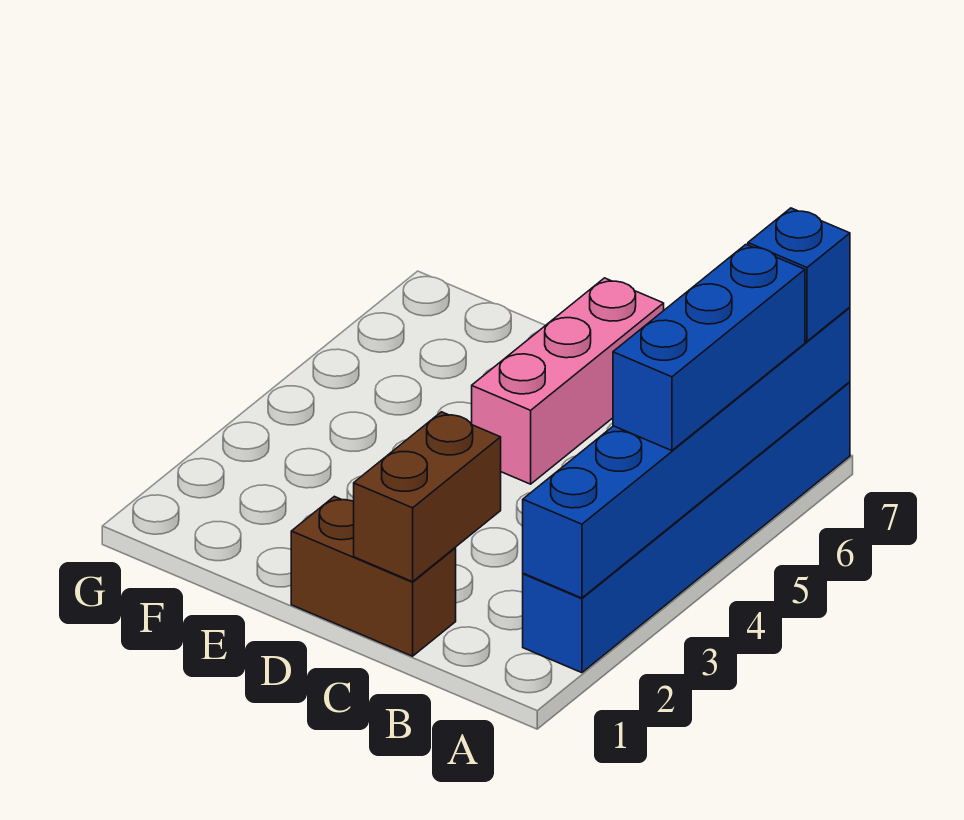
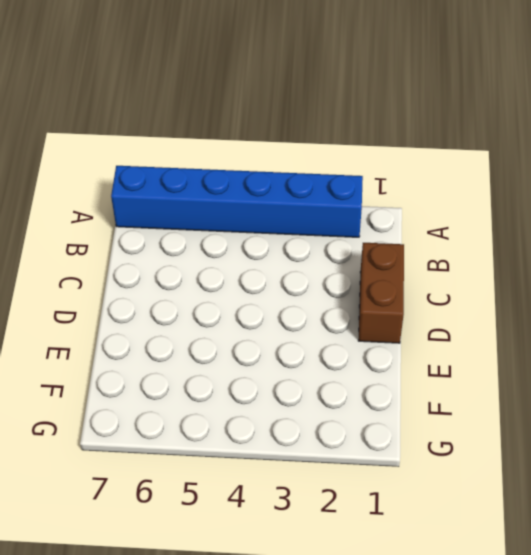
none -> pink 1x3 brick [472,278,664,484]
none -> blue 1x6 brick [523,307,850,598]

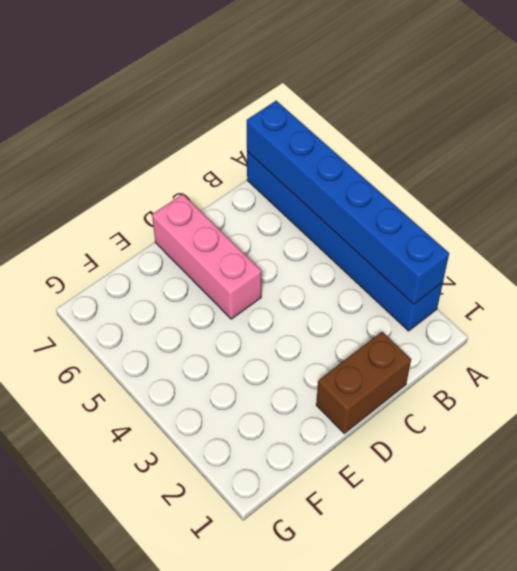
none -> brown 1x2 brick [354,412,501,582]
none -> blue 1x3 brick [613,245,805,451]

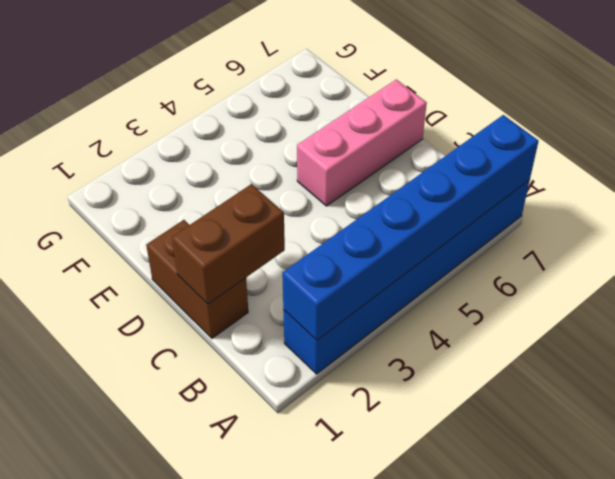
none -> blue 1x3 brick [613,245,805,451]
none -> blue 1x1 brick [748,208,850,341]

